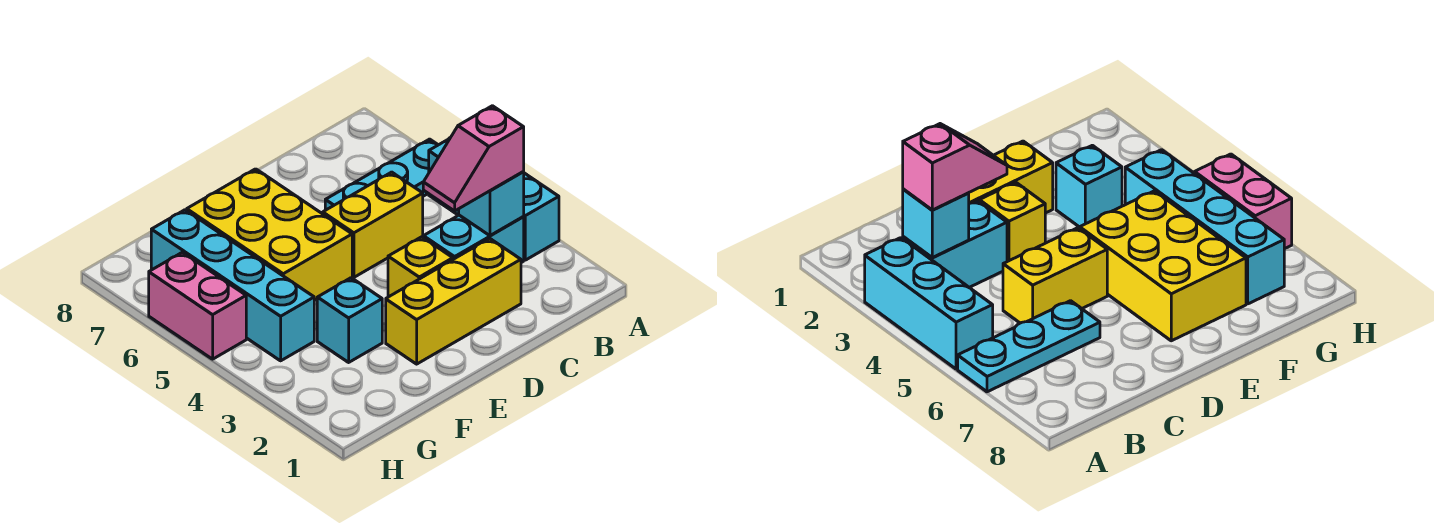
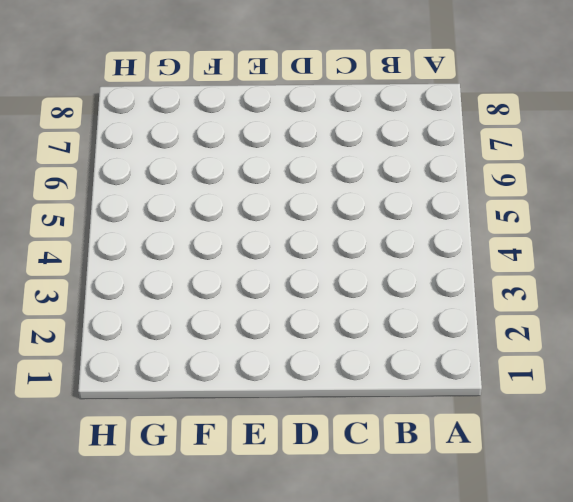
none -> cyan 1x3 brick [429,138,559,260]
none -> cyan 1x3 plate [325,139,438,210]
none -> cyan 1x2 brick [423,215,524,263]

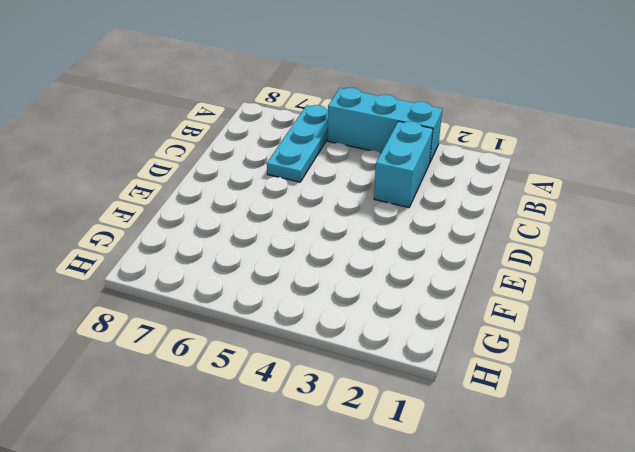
none -> yellow 1x3 brick [386,238,521,364]
none -> yellow 1x2 brick [323,172,423,277]
none -> yellow 1x1 brick [388,237,453,297]

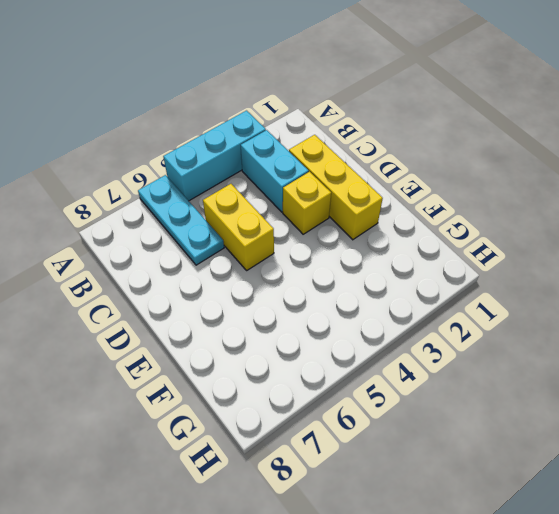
none -> yellow 2x3 brick [187,169,352,300]
none -> cyan 1x1 brick [317,278,382,362]
none -> cyan 1x4 brick [151,210,314,361]

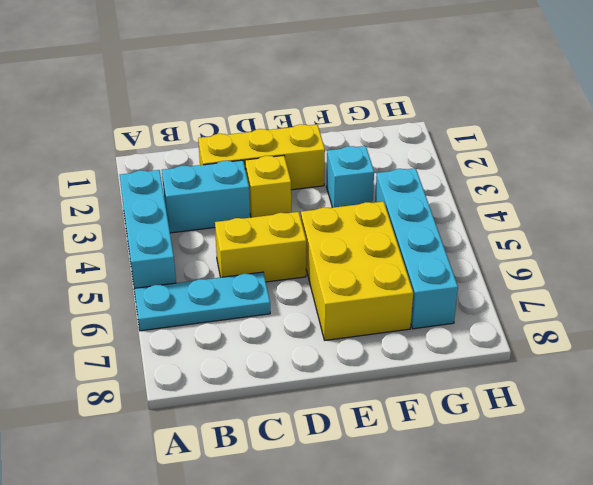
none -> pink 1x2 brick [149,252,246,359]
none -> cyan 1x1 brick [459,172,524,236]
none -> pink 1x2 slope [423,106,524,211]

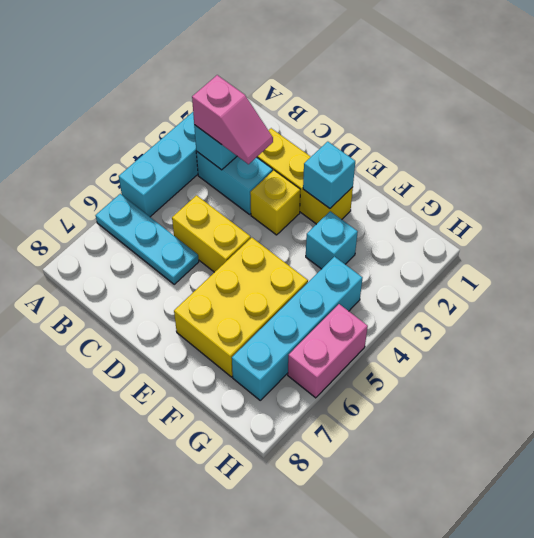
cyan 1x1 brick [303,142,355,208] -> none

